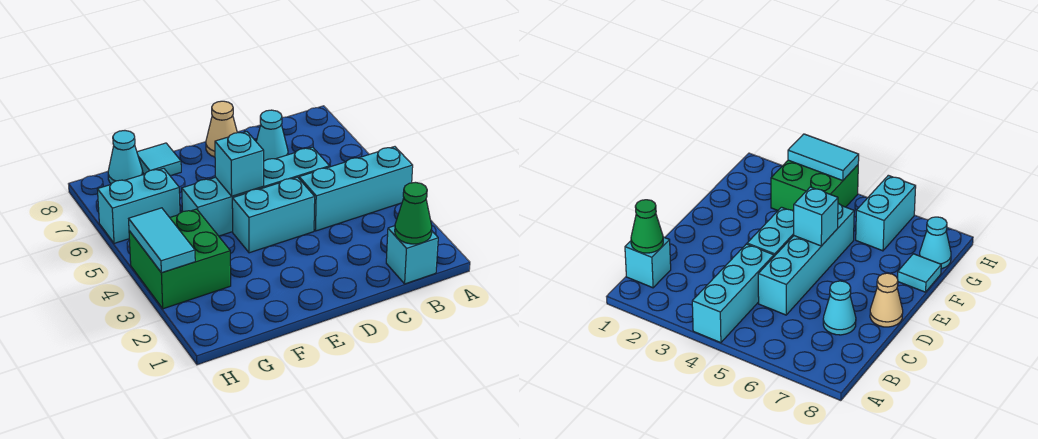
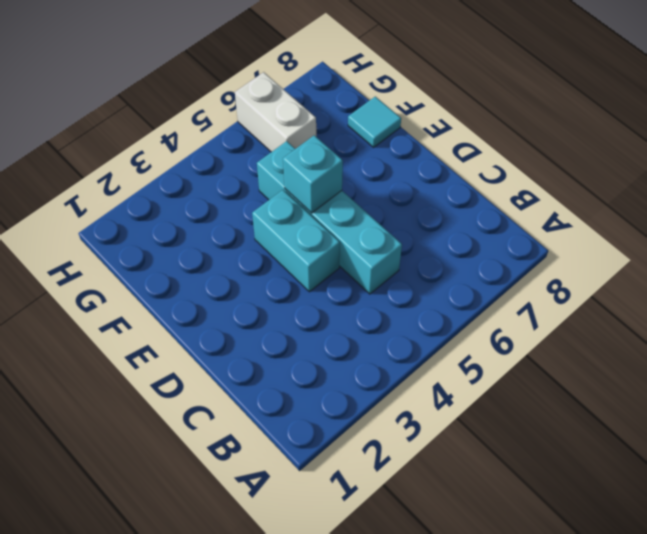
white 1x2 brick [235,72,316,152] -> cyan 1x2 brick [97,168,180,243]
none -> cyan 1x3 brick [299,147,413,231]
none -> cyan 1x1 brick [386,226,438,284]
none -> cyan 1x1 cone [256,110,288,161]

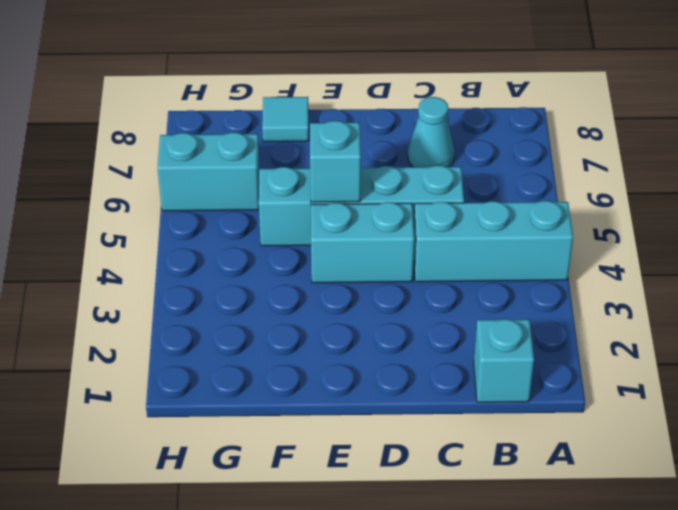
none -> tan 1x1 cone [206,101,237,157]
none -> green 2x2 brick [129,209,231,309]
none -> cyan 1x1 cone [108,131,143,184]

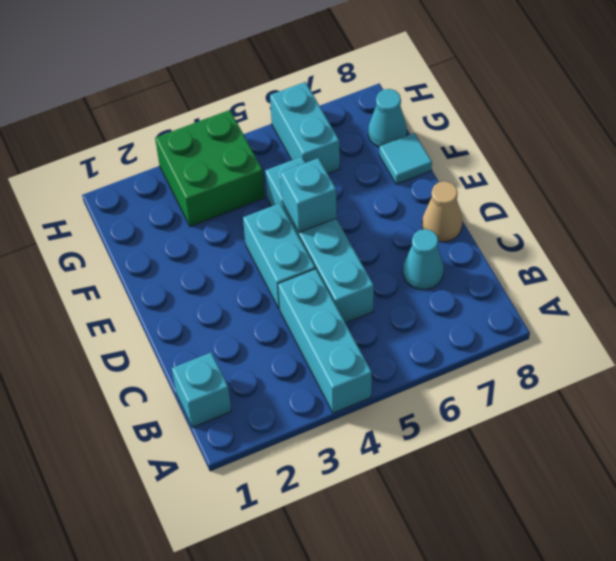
none -> green 1x1 cone [395,182,432,244]
none -> cyan 1x2 tile [129,208,195,273]

